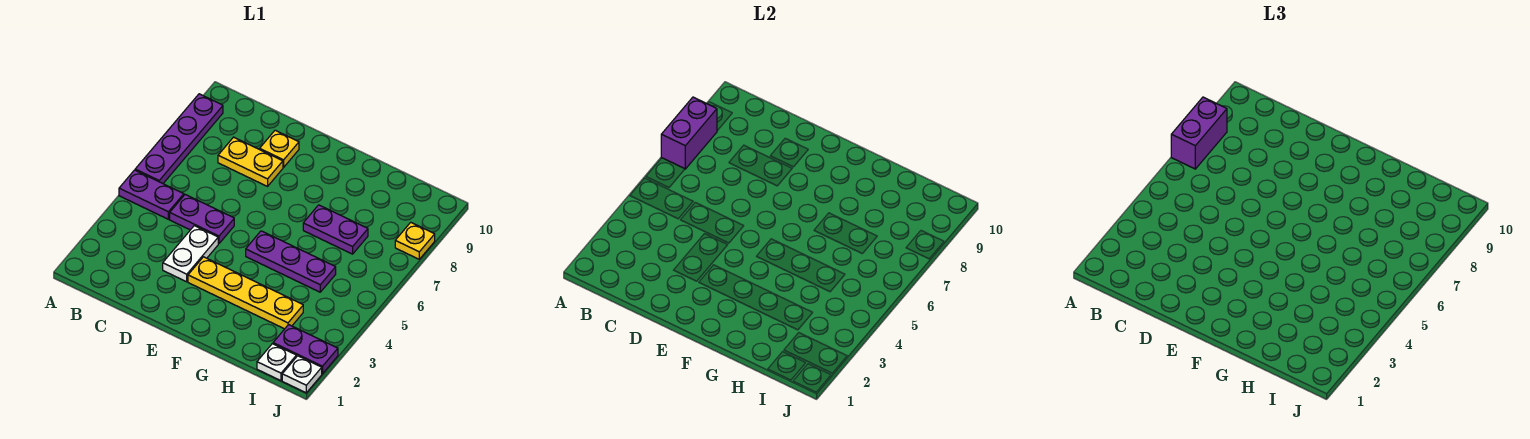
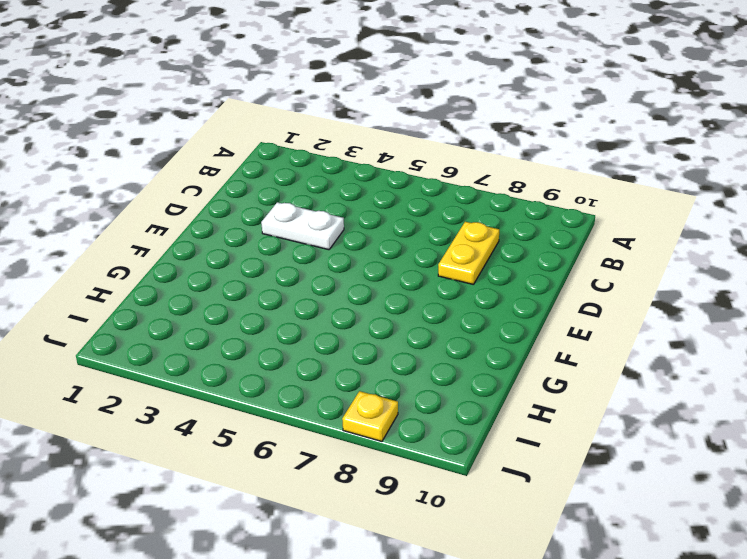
none -> purple 1x2 plate [119,170,184,219]
none -> purple 1x4 plate [135,94,223,183]
none -> purple 1x2 plate [170,195,234,244]

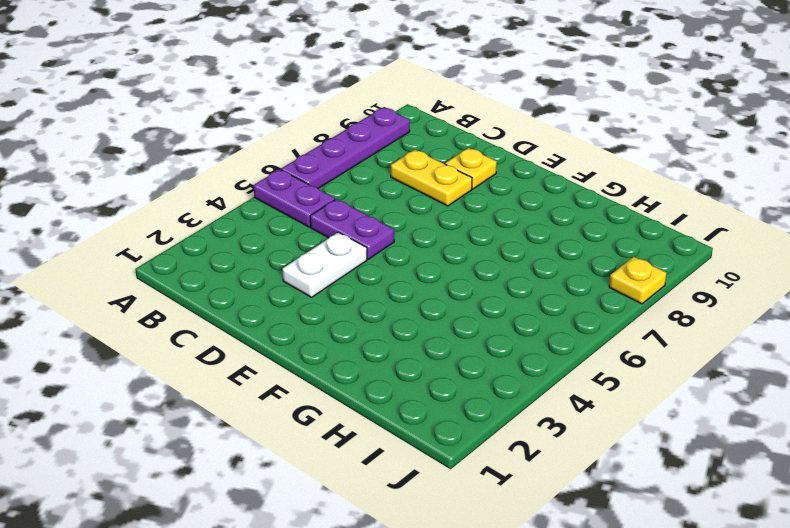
none -> yellow 1x4 plate [188,257,303,329]
none -> purple 1x3 plate [246,231,336,292]
none -> purple 1x2 plate [303,205,368,254]

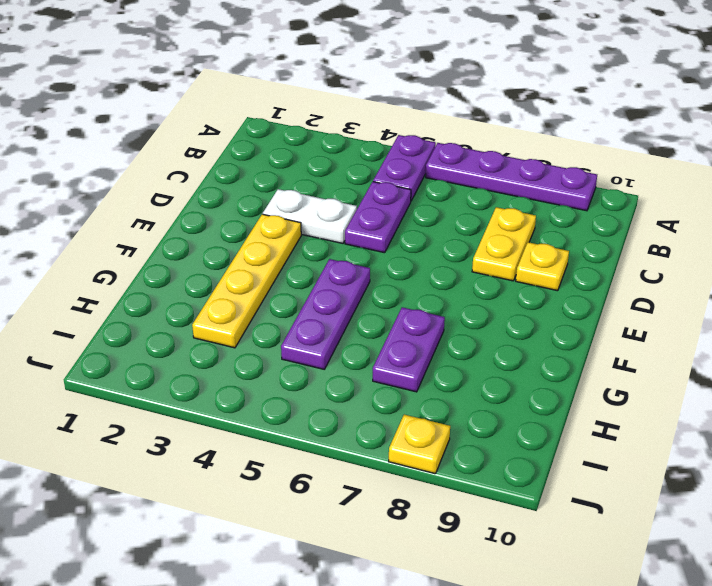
none -> white 1x1 plate [257,344,296,381]
none -> purple 1x2 plate [273,325,338,374]
none -> white 1x1 plate [282,356,322,393]

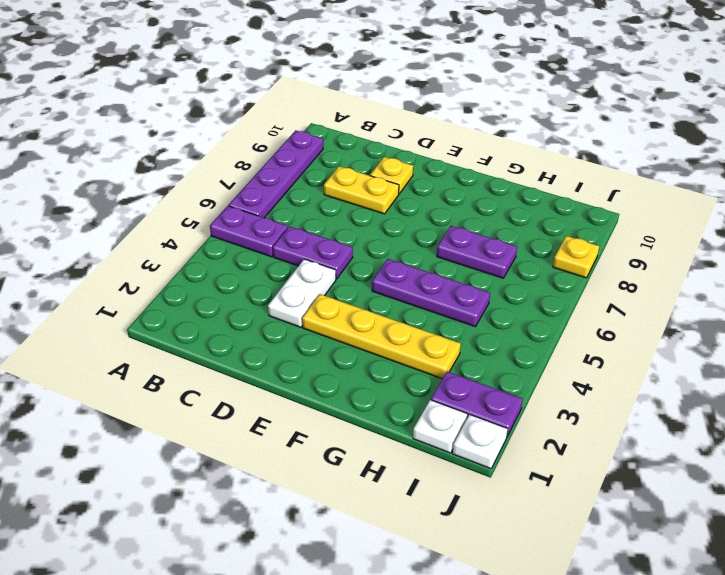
none -> purple 1x2 brick [661,97,717,169]
none -> purple 1x2 brick [1171,97,1227,169]

